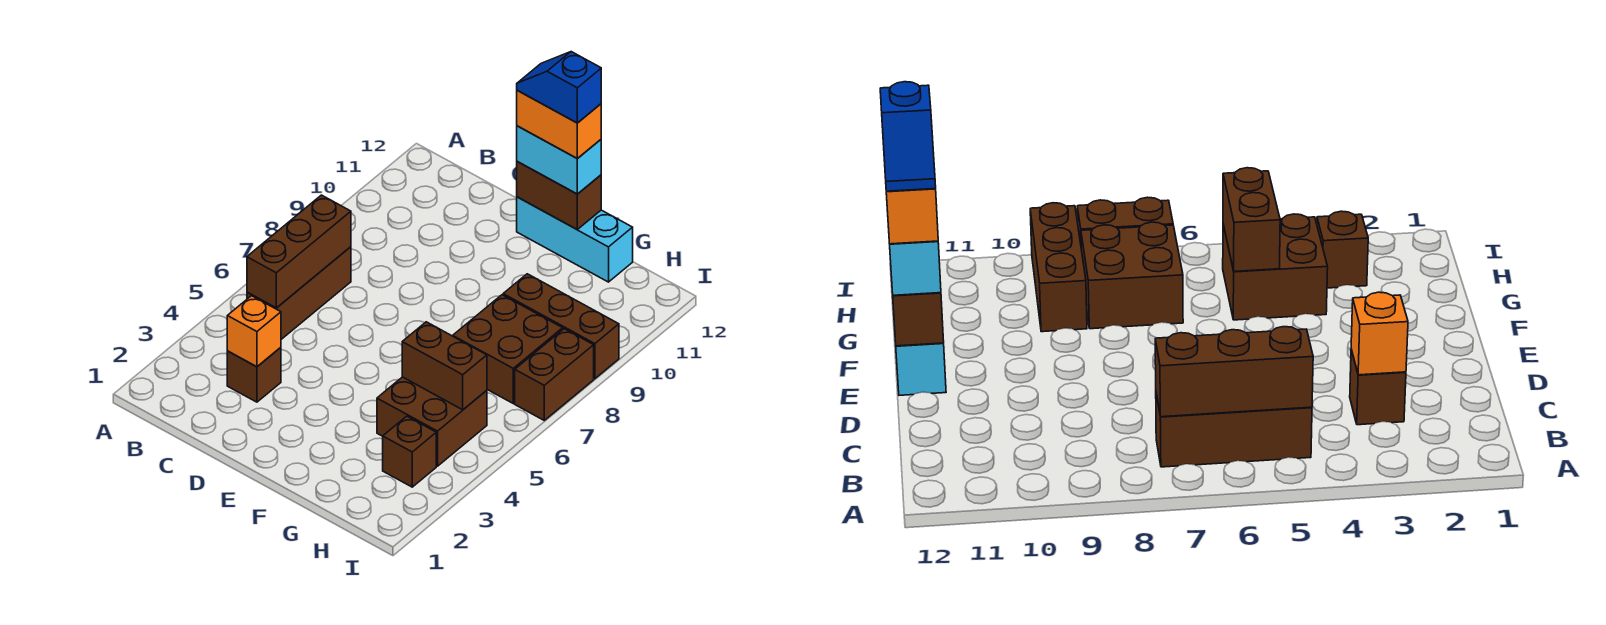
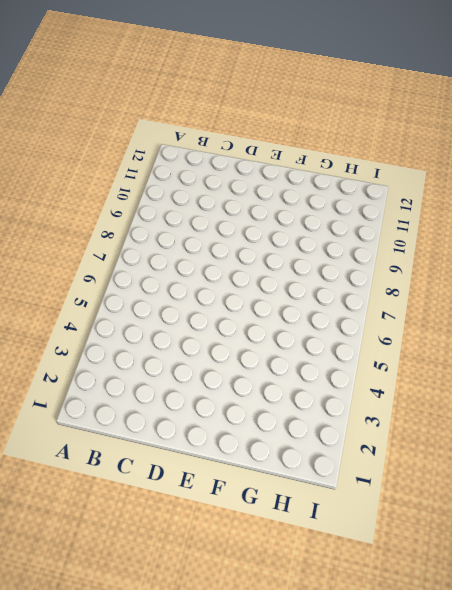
none -> brown 1x3 brick [247,247,351,339]
none -> brown 1x1 brick [227,347,281,402]
none -> cyan 1x3 brick [517,197,633,282]

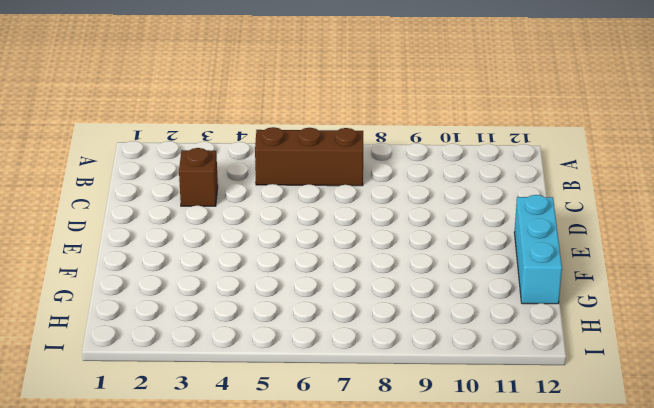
none -> brown 2x2 brick [377,377,487,466]
none -> brown 2x2 brick [453,295,563,403]
none -> brown 1x3 brick [503,274,619,379]

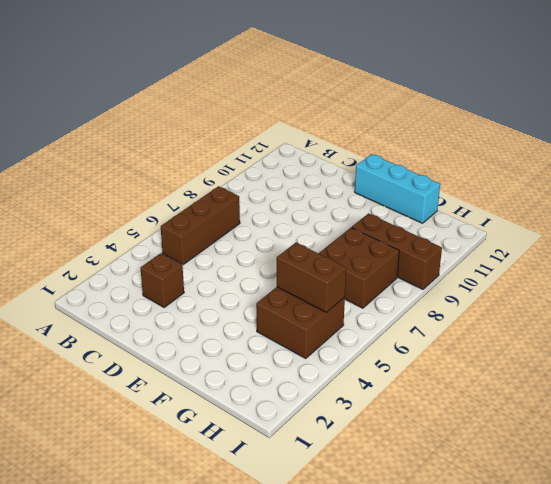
none -> brown 1x1 brick [383,416,436,487]
none -> brown 1x2 brick [515,329,594,420]
none -> brown 1x3 brick [247,195,351,308]

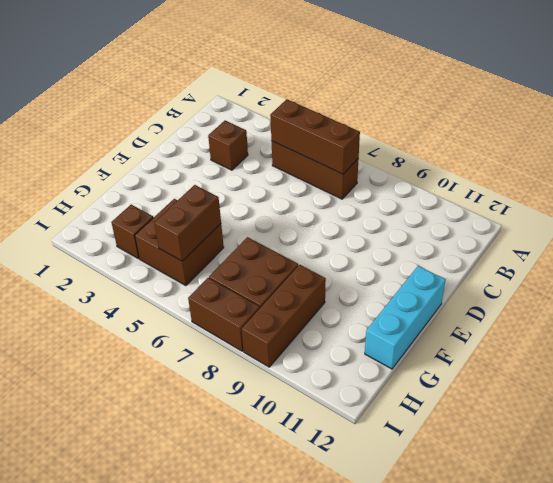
none -> orange 1x1 brick [227,296,281,367]
none -> brown 1x2 brick [517,162,601,229]
none -> cyan 1x2 brick [517,126,601,194]

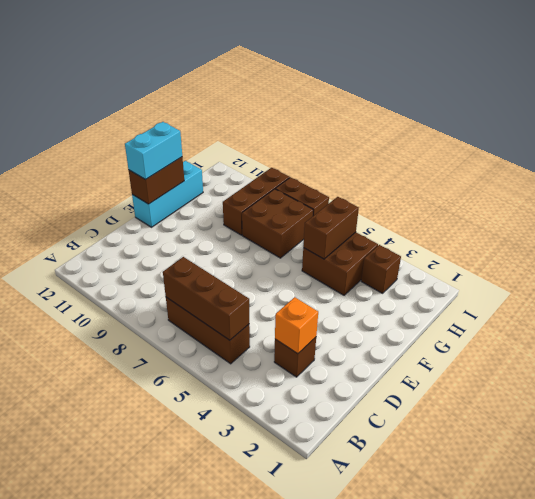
none -> orange 1x2 brick [517,90,601,158]
none -> blue 1x2 slope [517,52,601,123]

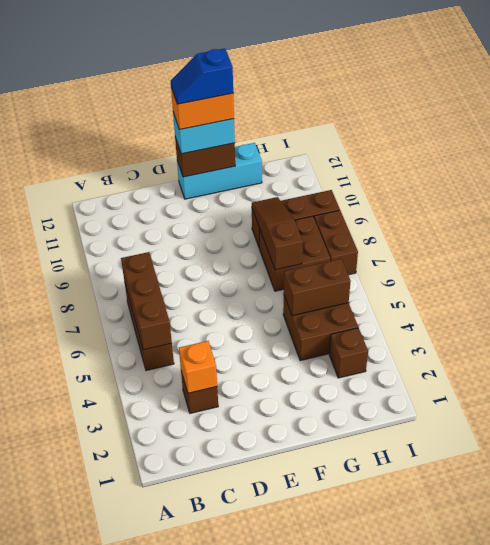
brown 1x3 slope [252,197,303,270] -> none

